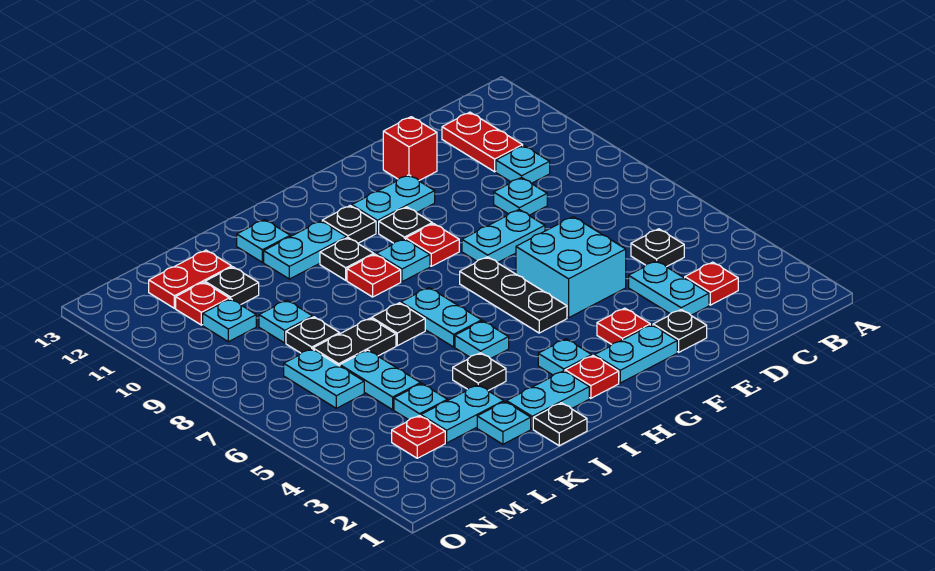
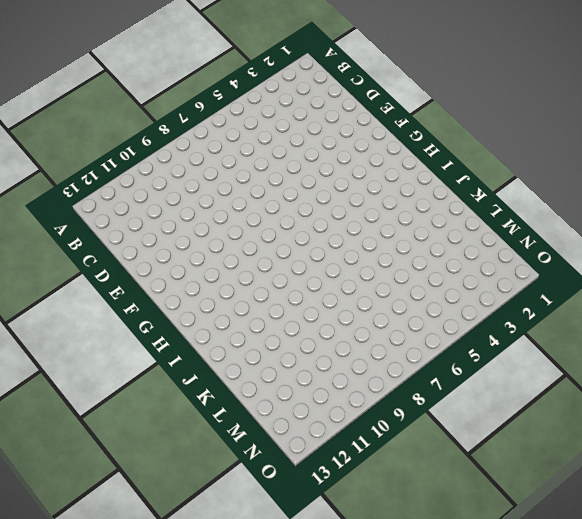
none -> red 1x1 plate [685,262,738,305]
none -> black 1x1 plate [631,229,684,267]
none -> cyan 1x1 plate [496,146,550,183]
none -> red 1x2 plate [442,112,523,172]

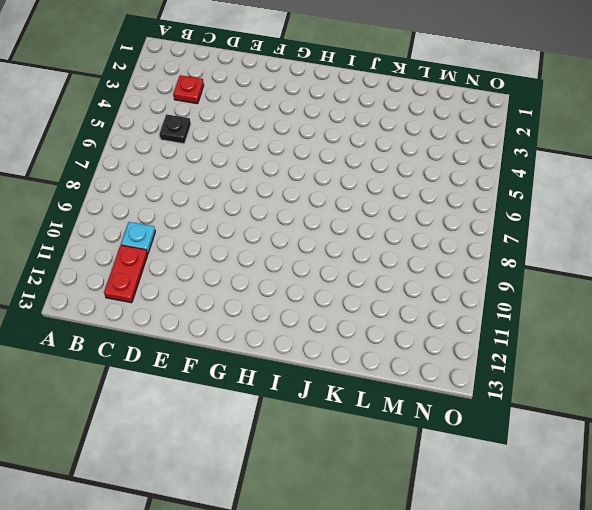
none -> cyan 1x2 plate [629,261,709,315]
none -> cyan 1x1 plate [494,177,547,215]
none -> black 1x1 plate [653,310,707,352]
none -> cyan 2x2 brick [516,217,626,318]

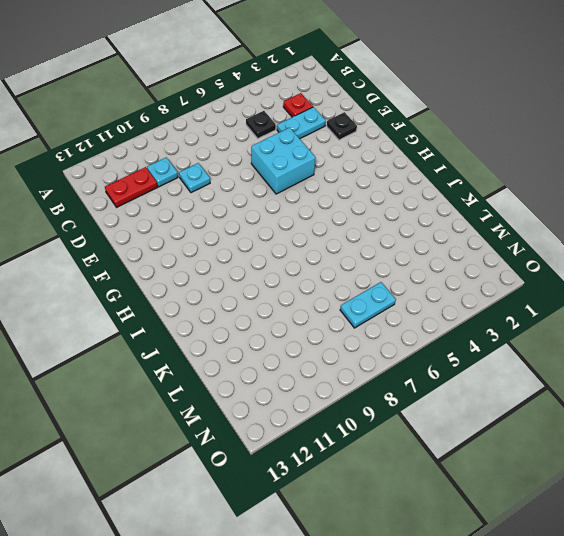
none -> cyan 1x2 plate [462,210,545,263]
none -> red 1x1 brick [383,117,437,180]
none -> cyan 1x2 plate [594,325,677,383]
none -> red 1x1 plate [597,308,650,345]

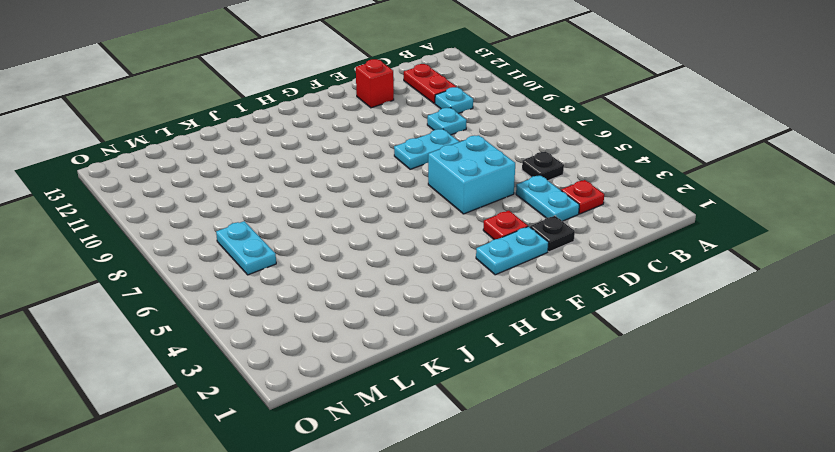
none -> cyan 1x2 plate [352,175,435,233]
none -> black 1x3 plate [460,257,567,333]
none -> red 1x1 plate [406,224,459,266]
none -> black 1x1 plate [379,207,432,243]

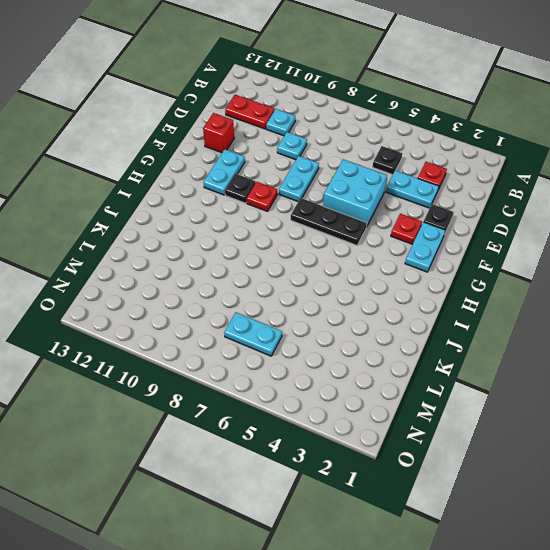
none -> red 1x1 plate [565,356,619,398]
none -> cyan 1x1 plate [538,339,592,375]
none -> cyan 1x1 plate [376,239,430,282]
none -> black 1x1 plate [322,206,376,243]

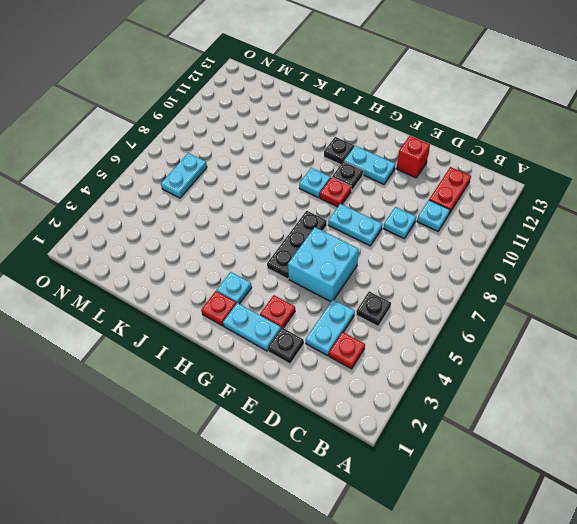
none -> cyan 1x2 plate [507,371,589,429]
none -> cyan 1x1 plate [455,321,509,359]
none -> cyan 1x2 plate [401,288,482,347]
none -> red 1x1 plate [347,254,401,297]

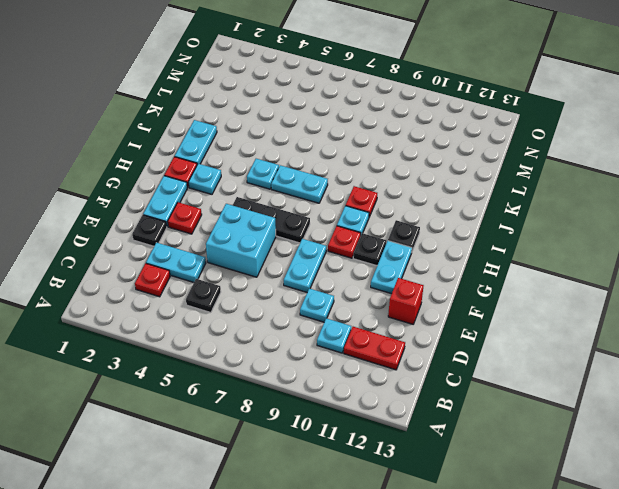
none -> black 1x1 plate [320,238,374,280]
none -> cyan 1x2 plate [264,221,347,279]
none -> black 1x1 plate [533,403,587,446]
none -> black 1x1 plate [453,353,506,391]

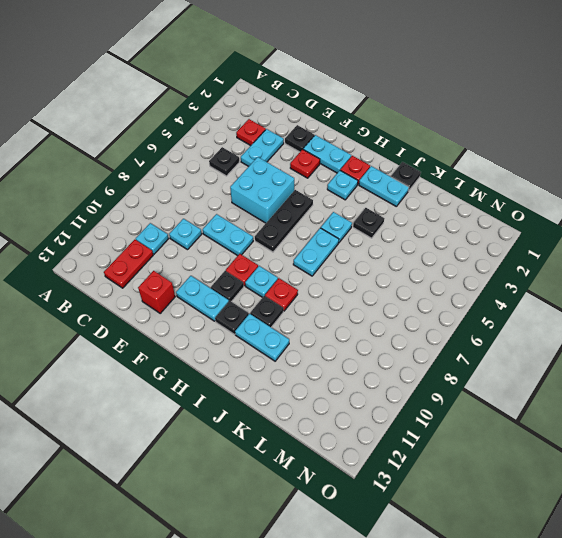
none -> black 1x1 plate [372,303,425,346]
none -> cyan 1x1 plate [237,220,290,262]
none -> cyan 1x1 plate [477,402,531,444]
none -> cyan 1x2 plate [421,385,504,443]

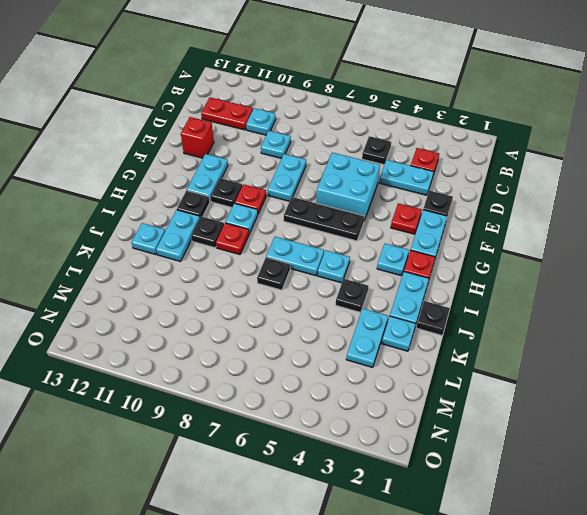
none -> black 1x2 plate [313,318,396,366]
none -> cyan 1x1 plate [394,384,448,420]
none -> cyan 1x2 plate [340,350,421,410]
none -> black 1x1 plate [286,317,340,353]

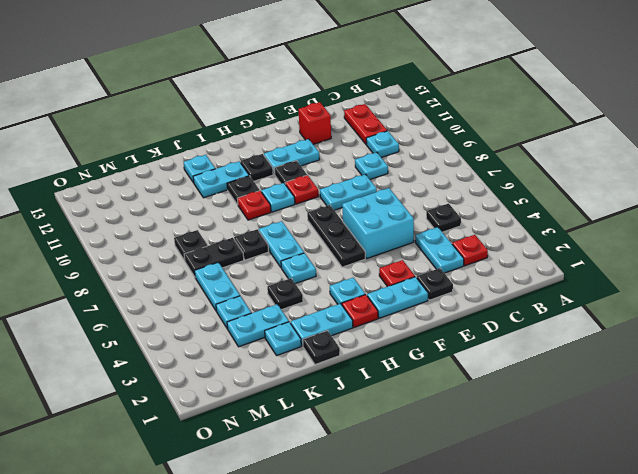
none -> cyan 1x1 plate [259,300,313,343]
none -> black 1x1 plate [205,267,259,305]
none -> red 1x2 plate [149,250,232,308]
none -> red 1x1 plate [392,415,445,458]

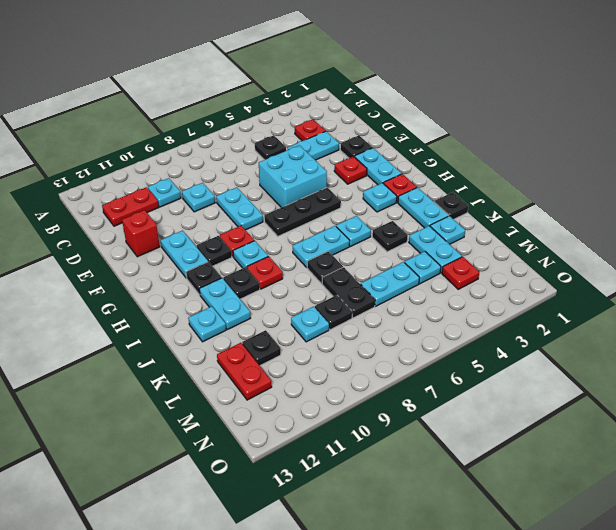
none -> cyan 1x2 plate [284,349,364,408]
none -> cyan 1x1 plate [203,299,256,342]
none -> red 1x1 plate [176,282,229,325]

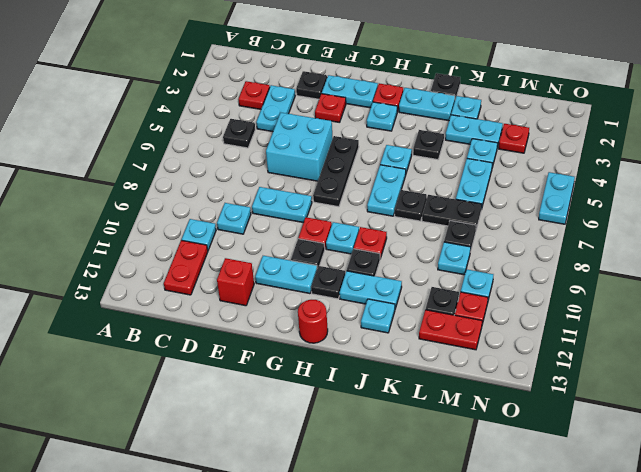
red 1x1 round brick [298,300,328,343] -> none
cyan 1x2 plate [539,172,575,224] -> cyan 1x2 plate moved to [284,349,364,408]

